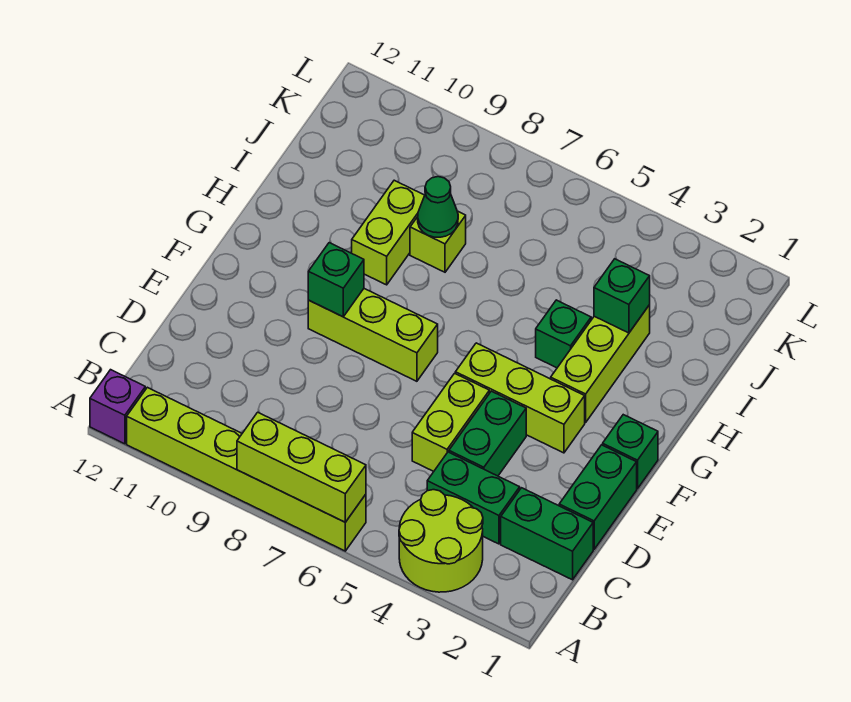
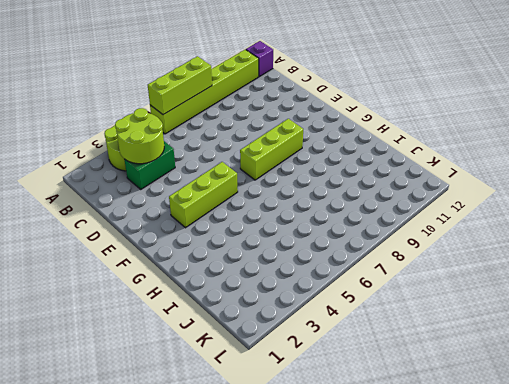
lime 2x2 round brick [115,108,164,164] -> none
none -> green 1x2 brick [501,488,593,580]
none -> green 1x2 brick [559,445,637,549]
none -> green 1x2 brick [449,391,526,476]

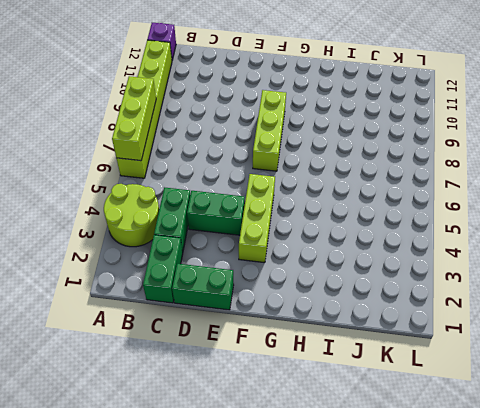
none -> lime 1x2 brick [412,373,489,471]
none -> green 1x1 brick [603,415,658,489]
none -> lime 1x3 brick [551,305,650,423]

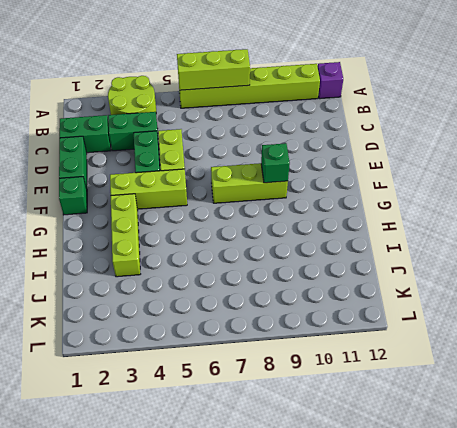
none -> green 1x1 brick [536,300,591,368]
none -> lime 1x2 brick [352,180,425,285]
none -> lime 1x1 brick [410,211,466,272]

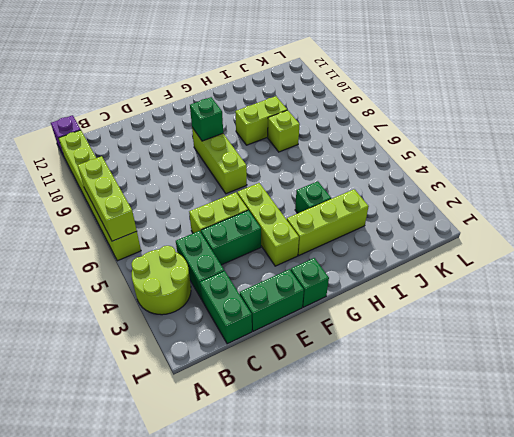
none -> green 1x1 brick [594,259,650,333]
none -> green 1x1 cone [418,177,458,237]

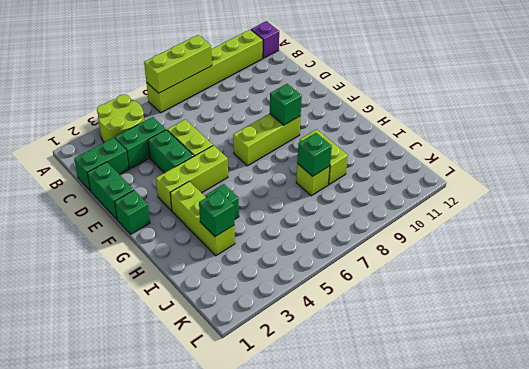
green 1x1 brick [297,133,332,176] -> green 1x1 cone [418,177,458,237]

